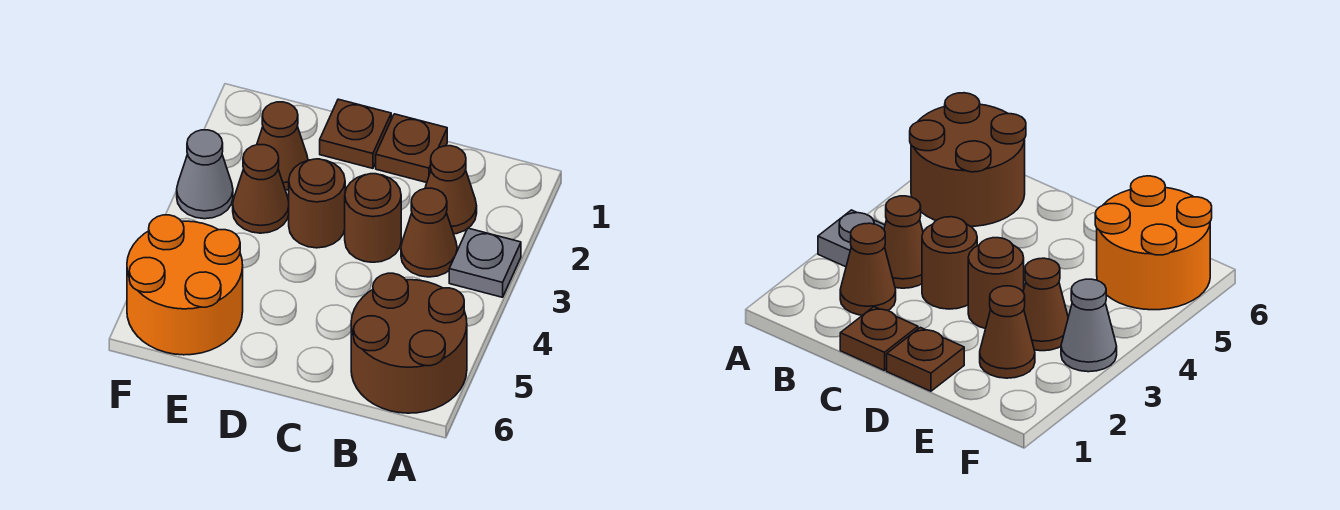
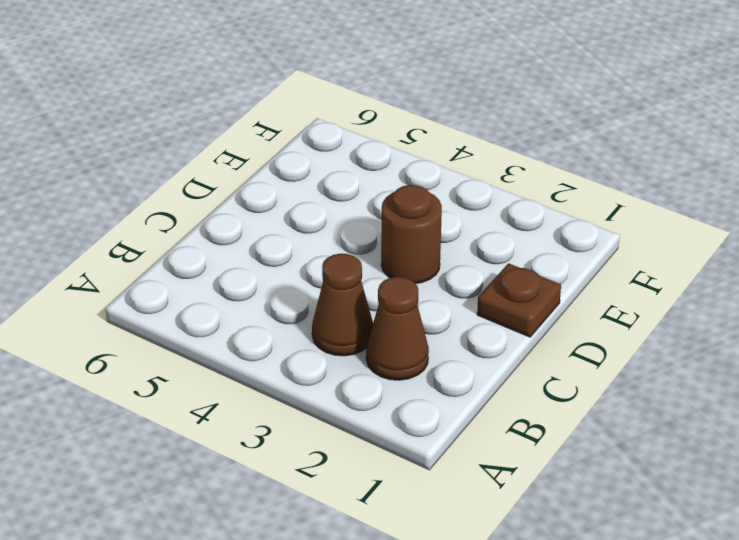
none -> grey 1x1 plate [449,228,521,297]
none -> brown 2x2 round brick [351,273,467,413]
none -> brown 1x1 plate [376,114,447,183]

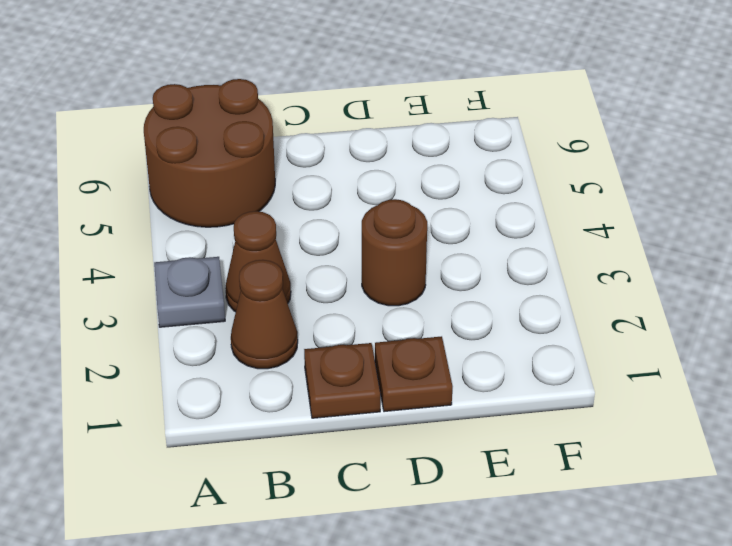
none -> brown 1x1 round brick [345,174,401,262]
none -> brown 1x1 cone [257,102,308,190]
none -> brown 1x1 cone [233,145,289,233]

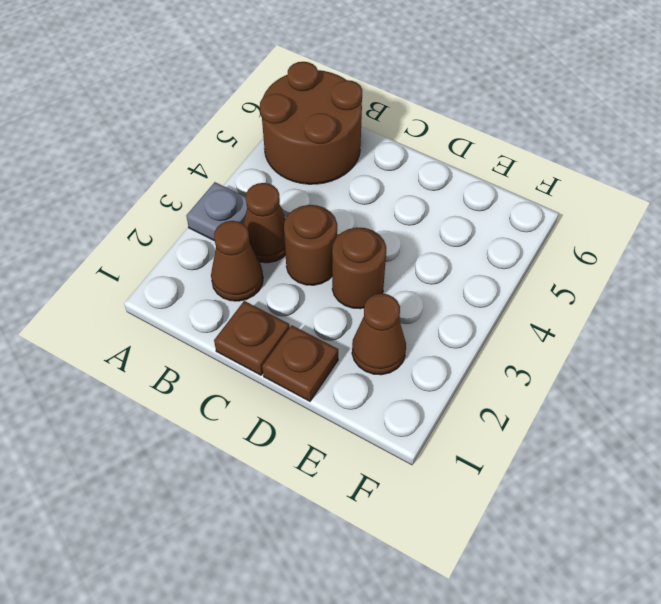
none -> brown 1x1 cone [233,145,289,233]
none -> orange 2x2 round brick [127,215,243,355]
none -> grey 1x1 cone [177,130,233,219]

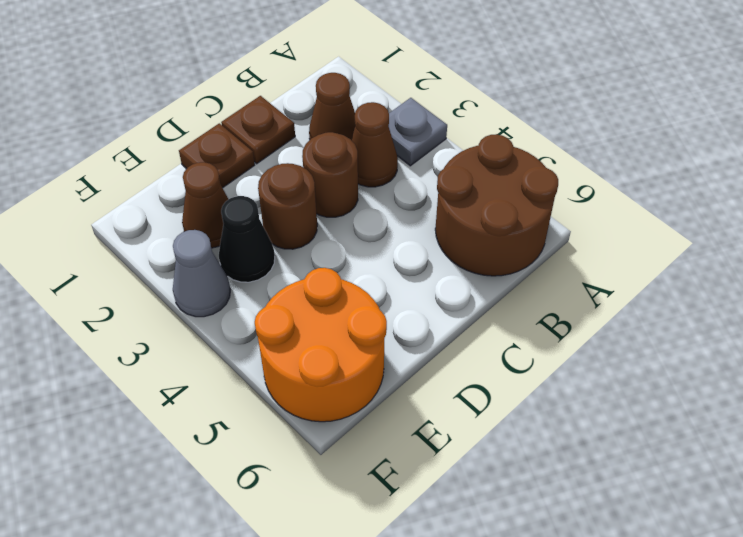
black 1x1 cone [219,196,275,282] -> brown 1x1 cone [233,145,289,233]

